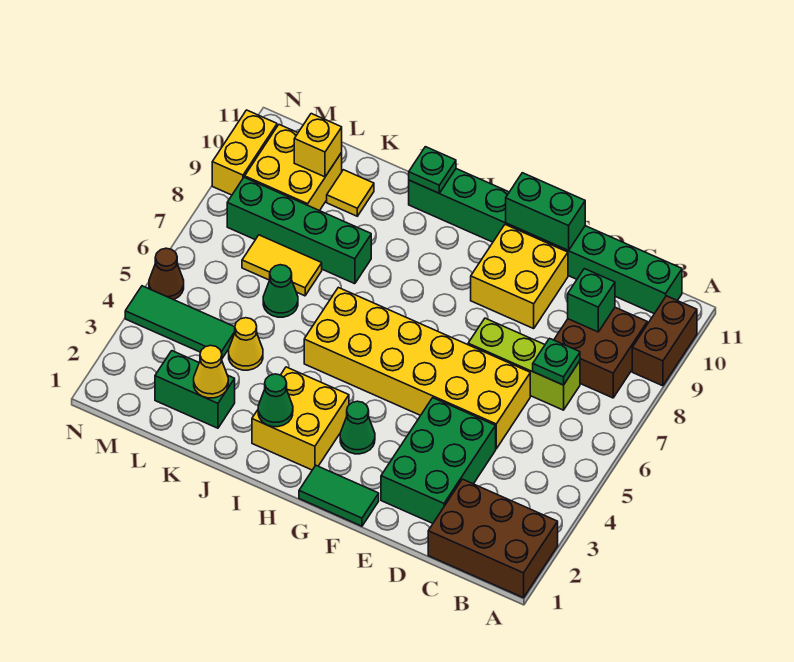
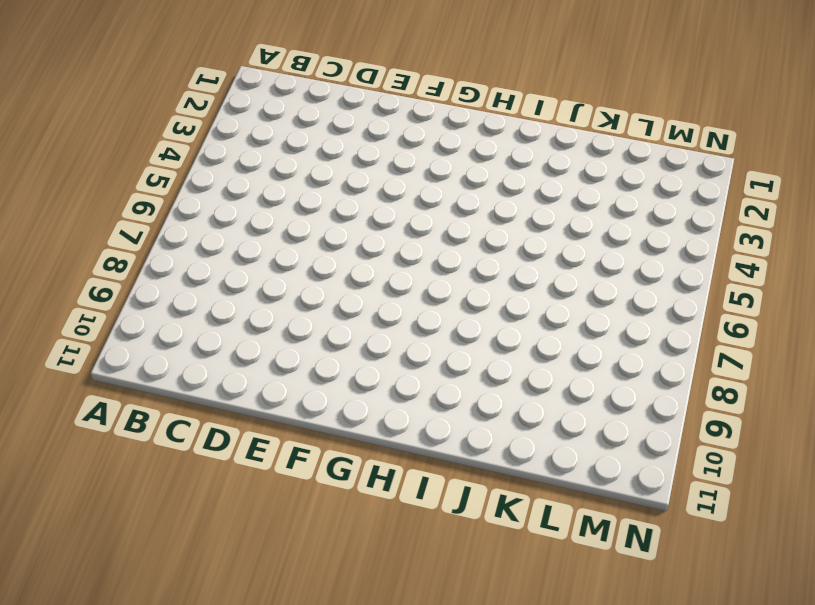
none -> brown 2x3 brick [428,479,558,598]
none -> brown 1x2 brick [632,296,697,386]
none -> brown 2x2 brick [554,307,647,398]

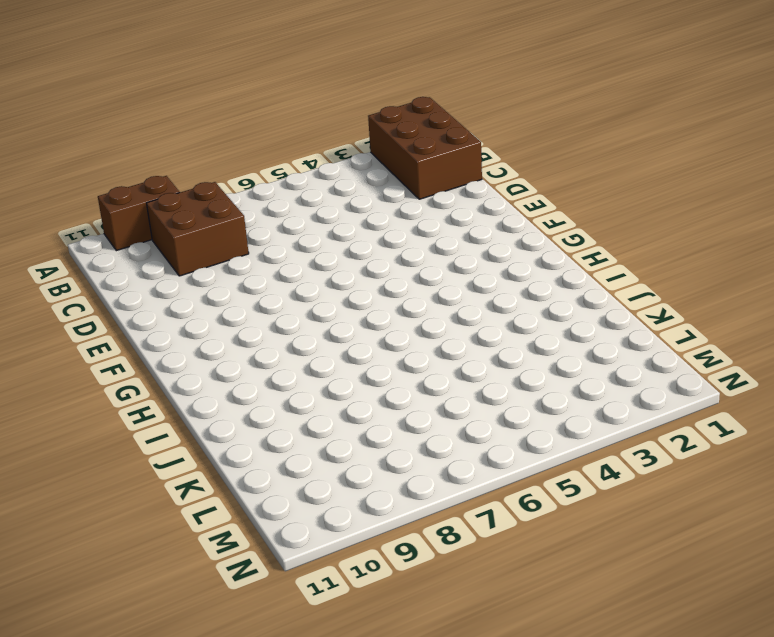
none -> green 1x8 brick [409,169,682,314]
none -> lime 1x3 brick [468,318,580,410]
none -> green 2x3 brick [381,398,496,523]

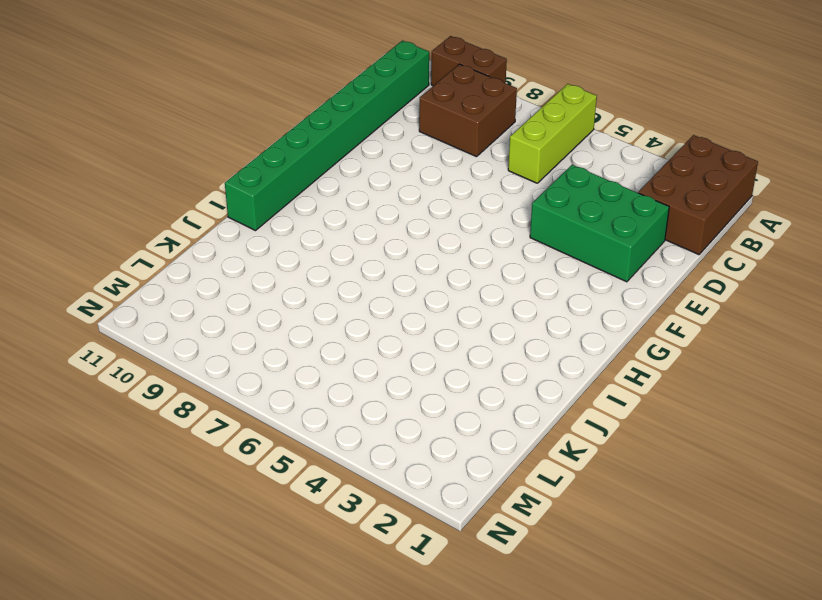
lime 1x3 brick [508,84,597,183] -> lime 1x3 brick moved to [468,318,580,410]
none -> yellow 2x6 brick [304,287,530,449]
none -> yellow 2x2 brick [471,225,568,329]
none -> green 1x2 tile [299,466,379,526]

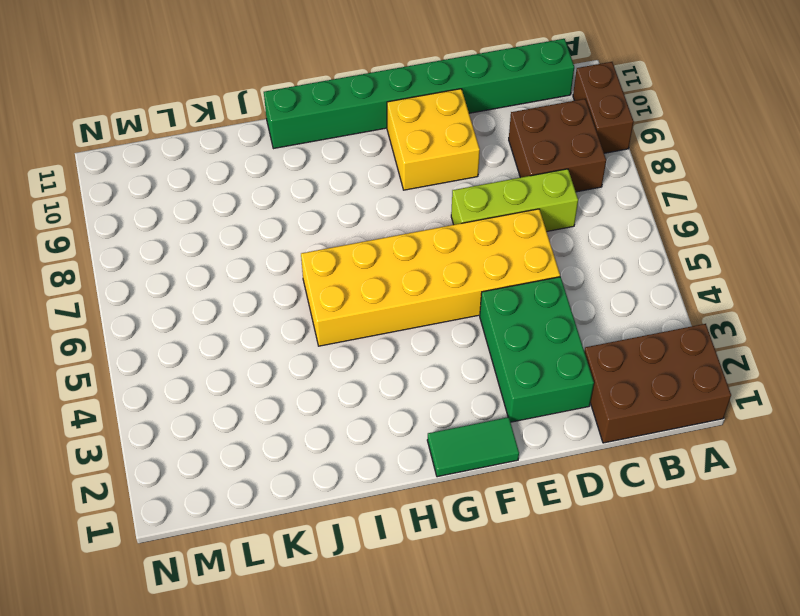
none -> green 1x1 cone [340,401,375,454]
none -> yellow 2x2 brick [252,367,349,470]
none -> green 1x4 brick [227,177,371,284]

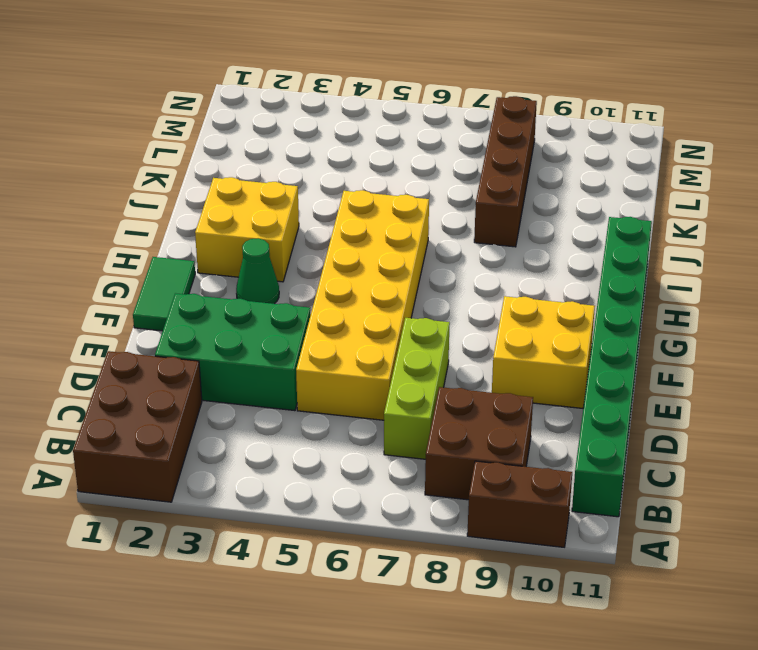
brown 1x4 brick [474,96,537,247] -> green 1x4 brick [227,177,371,284]
none -> green 1x2 brick [155,351,235,428]
none -> yellow 1x1 cone [229,318,263,370]
none -> green 1x1 cone [263,265,298,317]

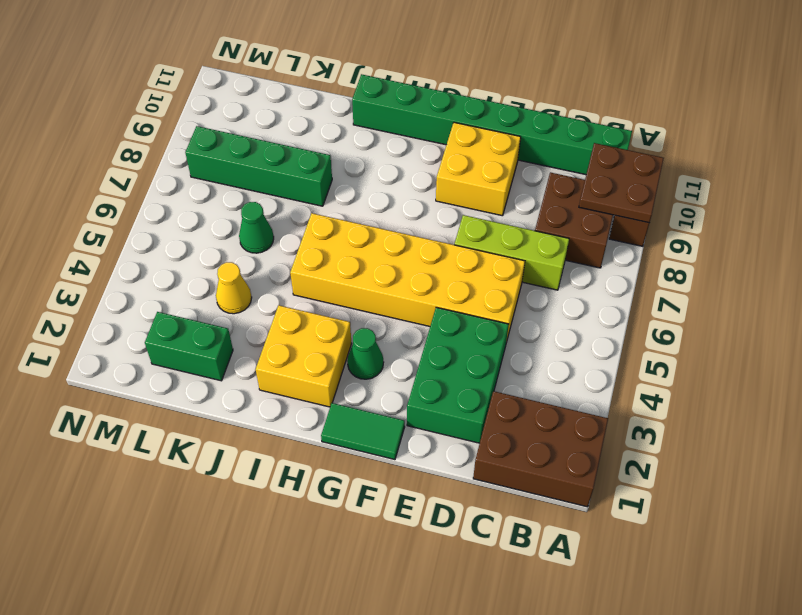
brown 2x2 plate [579,143,664,223] -> none
none -> yellow 1x2 tile [242,235,322,296]
none -> yellow 1x1 tile [327,170,374,216]
none -> green 1x3 tile [125,286,235,358]

